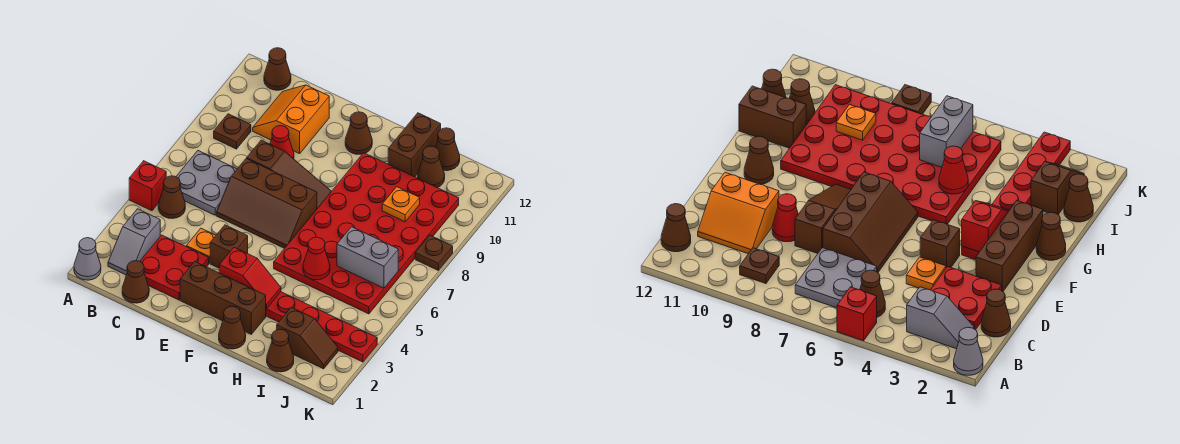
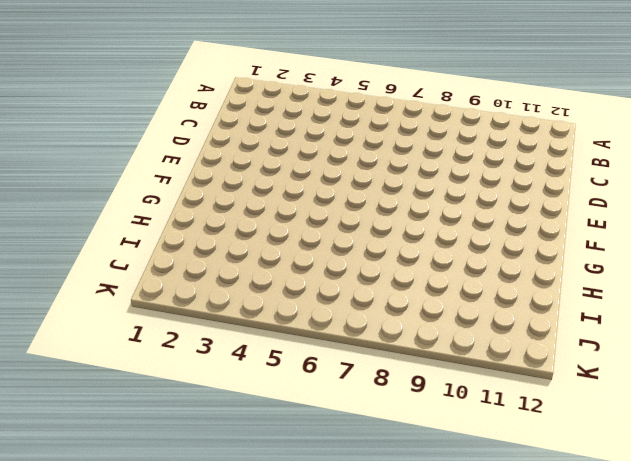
none -> grey 1x1 cone [74,238,101,280]
none -> red 1x1 brick [129,161,166,211]
none -> grey 1x2 slope [108,209,160,275]
none -> brown 1x1 cone [158,176,185,218]

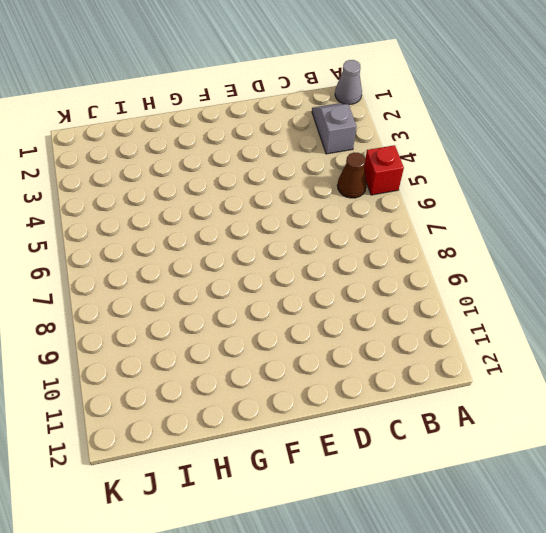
none -> grey 2x2 plate [176,151,237,215]
none -> brown 1x1 plate [214,114,251,149]
none -> brown 1x1 cone [264,48,291,90]
none -> brown 1x1 cone [122,261,149,303]

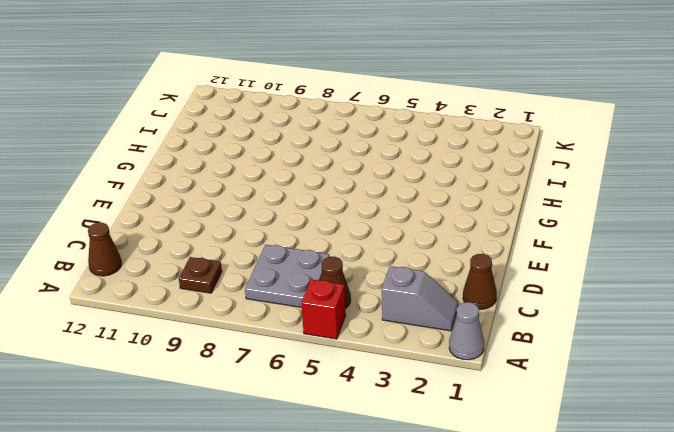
none -> red 2x2 plate [140,235,209,300]
none -> orange 2x2 slope [253,85,329,153]
none -> orange 1x1 plate [186,228,216,263]
none -> brown 2x3 slope [217,159,317,248]

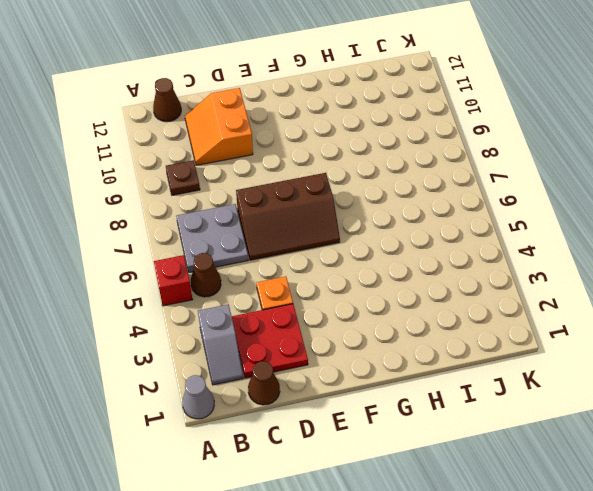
none -> brown 1x3 slope [247,140,332,209]
none -> red 1x1 cone [270,126,294,159]
none -> brown 1x3 brick [180,262,266,334]
none -> brown 1x1 brick [210,225,248,268]

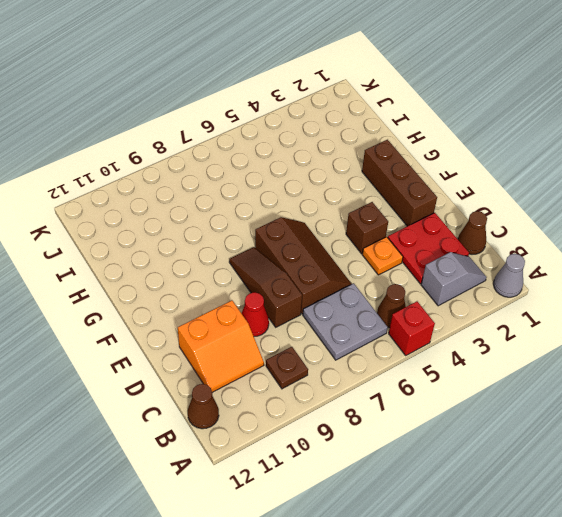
none -> red 1x6 plate [266,292,377,362]
none -> brown 1x1 cone [345,112,372,154]
none -> brown 1x1 cone [219,306,246,349]
none -> red 4x6 plate [274,153,459,314]

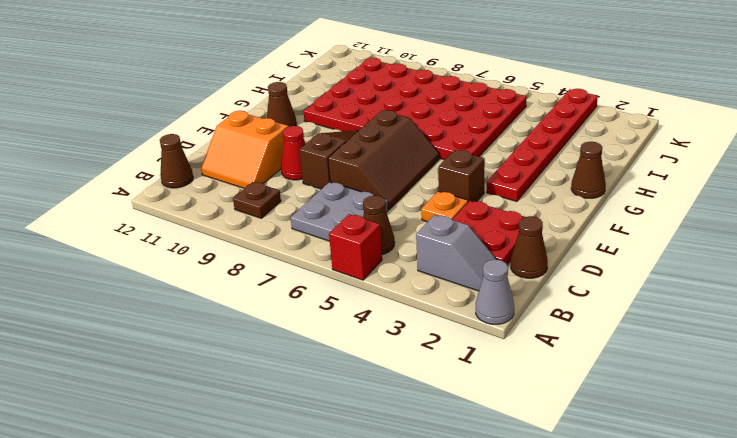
none -> brown 1x3 brick [180,262,266,334]
none -> brown 1x2 brick [388,113,441,177]
none -> brown 1x1 cone [267,329,294,372]
none -> brown 1x2 slope [277,307,338,369]

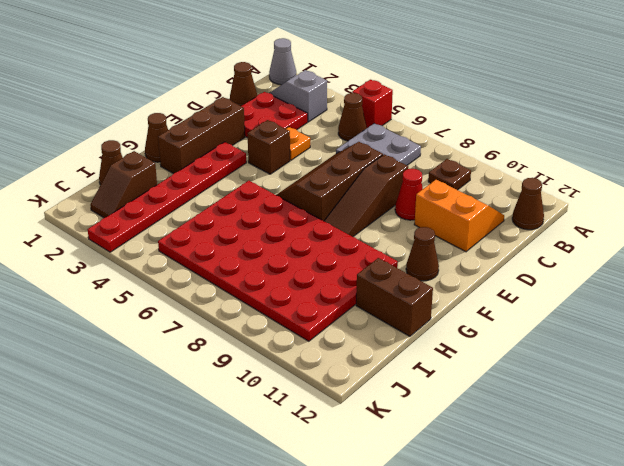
none -> brown 1x1 cone [418,146,445,188]
none -> brown 1x1 cone [436,128,460,171]
none -> brown 1x1 plate [415,235,453,270]
none -> red 1x2 slope [219,247,281,309]

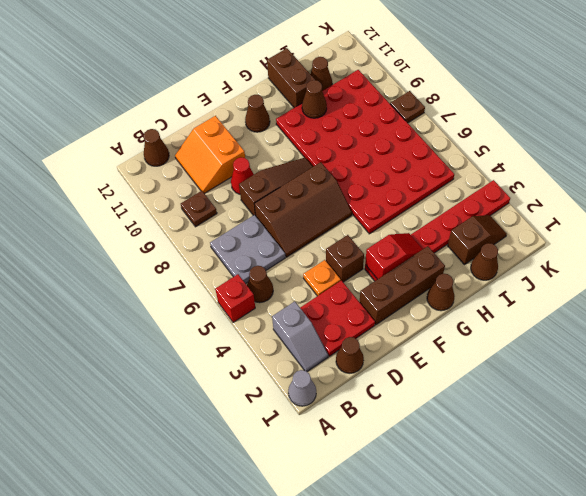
brown 1x1 cone [302,80,327,118] -> brown 1x1 cone moved to [436,128,460,171]
none -> red 1x1 cone [303,237,330,280]
none -> grey 1x2 brick [337,227,398,288]
none -> orange 1x1 plate [382,187,420,222]

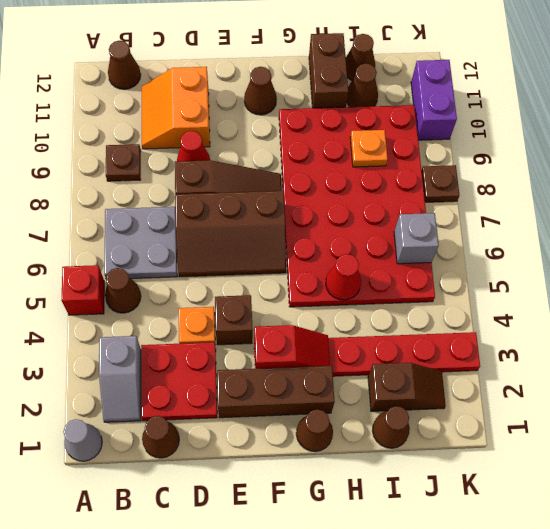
grey 1x1 brick [394,213,439,264] -> grey 1x2 brick [337,227,398,288]
purple 1x2 brick [411,60,457,140] -> none

